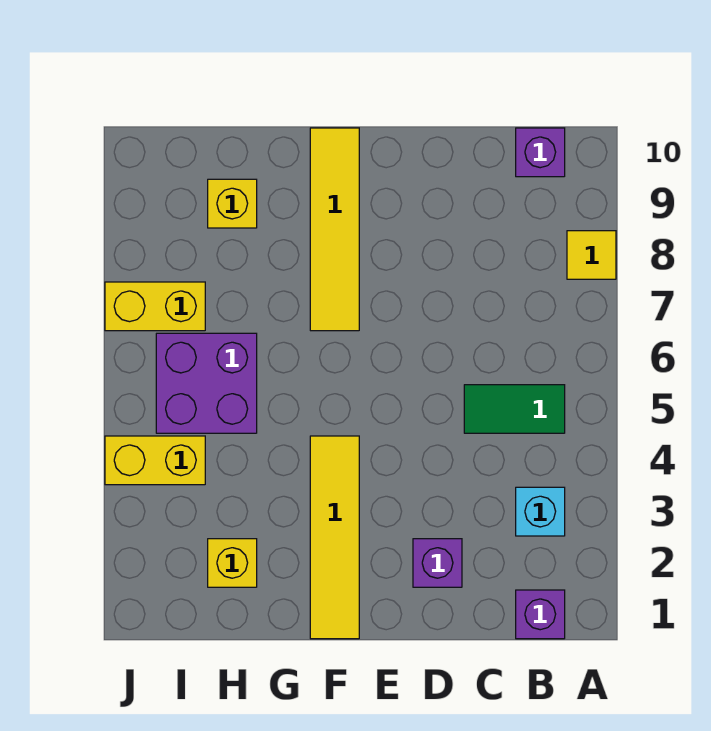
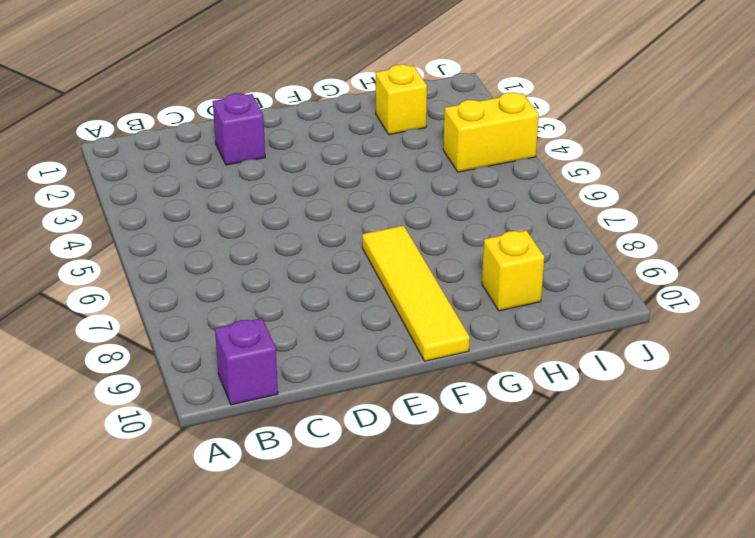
none -> yellow 1x1 tile [567,231,616,279]
none -> purple 1x1 brick [516,590,565,639]
none -> cyan 1x1 brick [516,487,565,536]

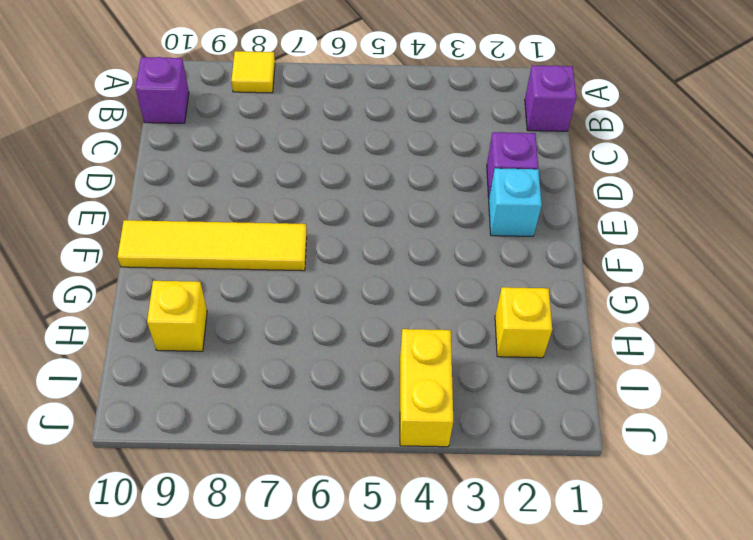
cyan 1x1 brick [489,168,542,236] -> cyan 1x1 brick moved to [516,487,565,536]
none -> green 1x2 tile [464,385,565,433]
none -> yellow 1x4 tile [310,436,359,639]
none -> purple 2x2 brick [156,333,257,433]

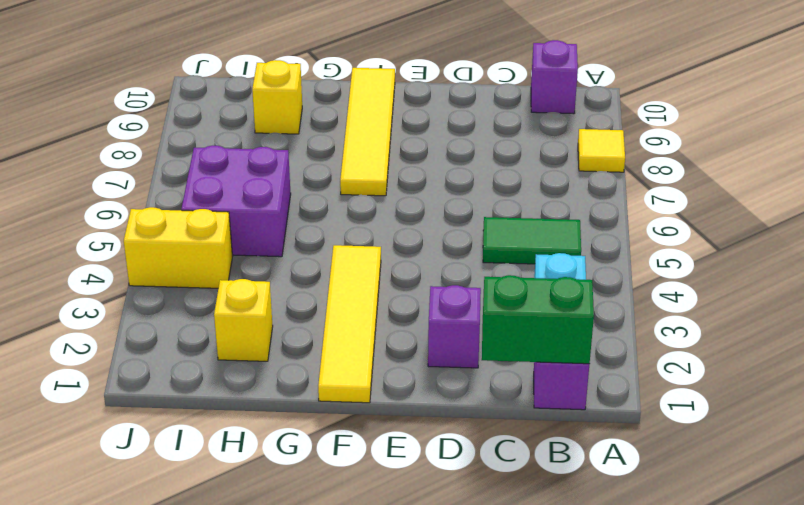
green 1x2 brick [482,275,594,364] -> none
none -> yellow 1x2 brick [105,282,205,331]

